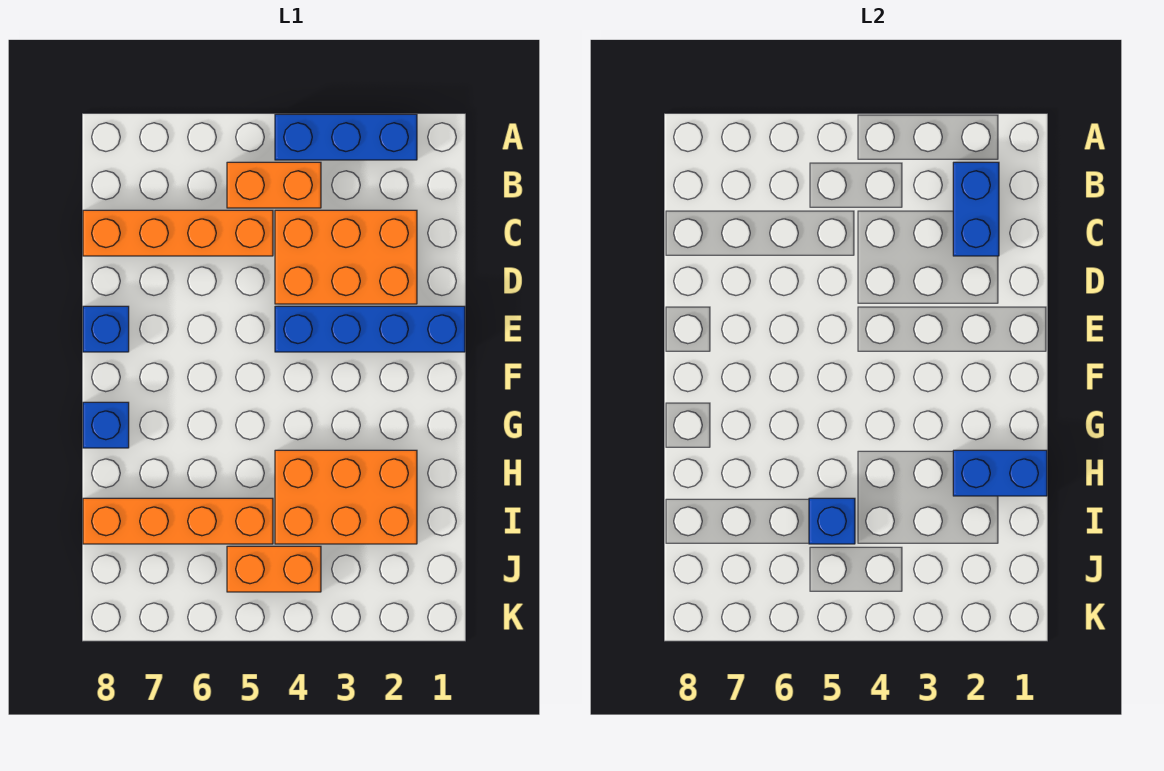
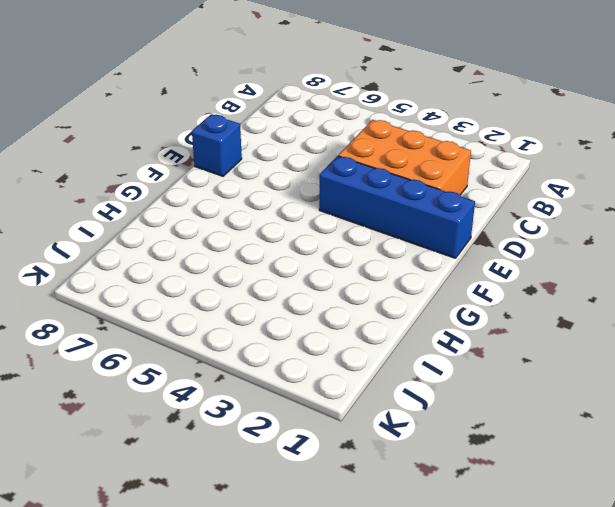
none -> blue 1x3 brick [275,114,417,160]
none -> orange 1x2 brick [227,162,321,208]
none -> orange 1x4 brick [83,210,273,256]

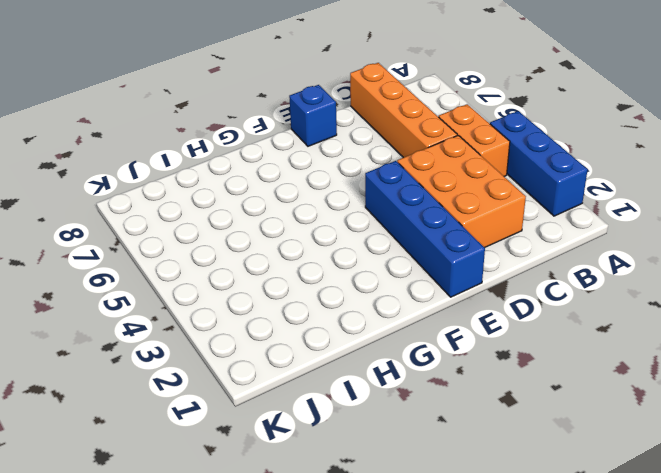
none -> blue 1x1 brick [83,402,129,448]
none -> orange 2x3 brick [275,450,417,544]
none -> orange 1x4 brick [83,498,273,544]

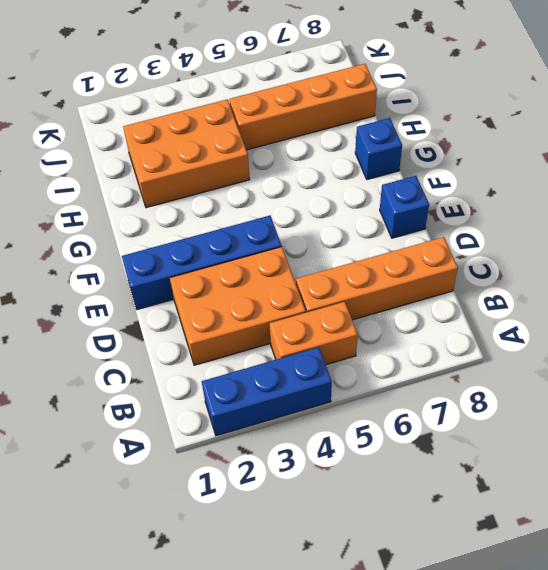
none -> orange 1x2 brick [227,546,321,592]
none -> blue 1x2 brick [953,162,999,256]
none -> blue 1x2 brick [953,450,1047,496]

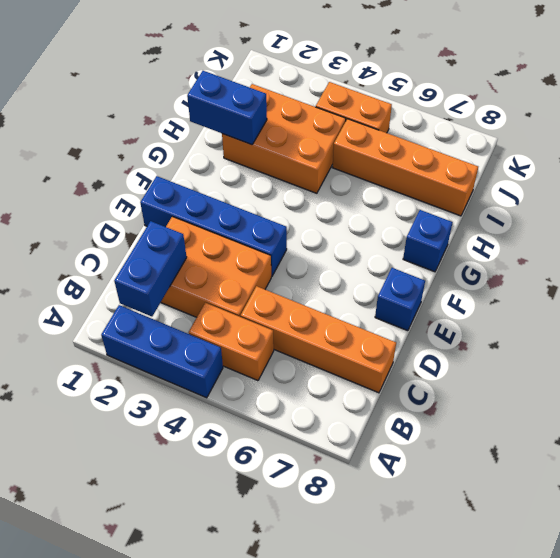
none -> blue 1x1 brick [809,498,855,544]

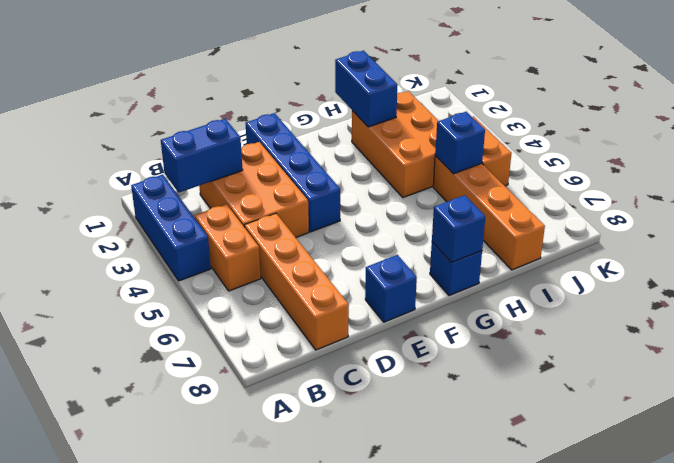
blue 1x1 brick [432,195,485,263] -> none

